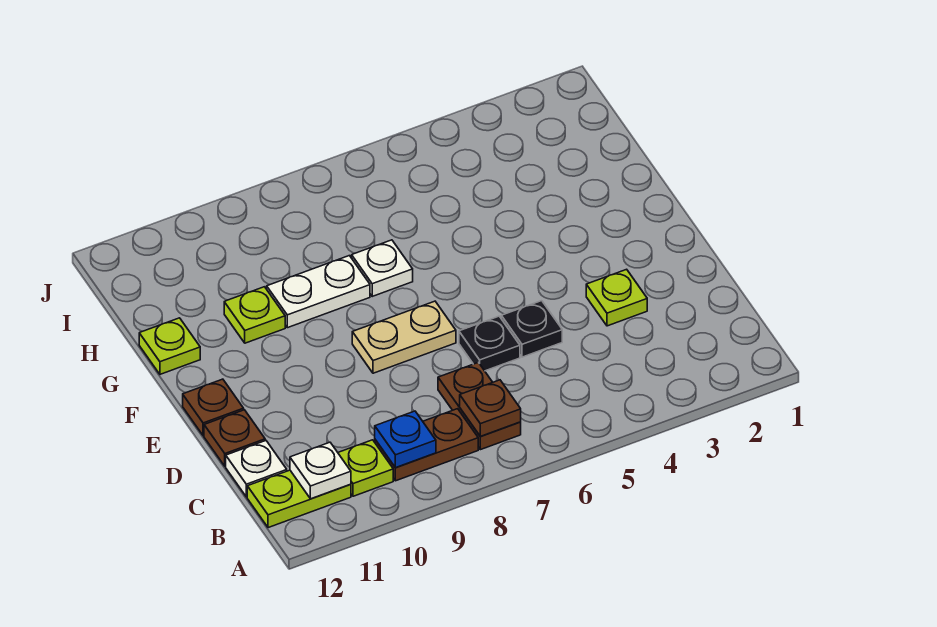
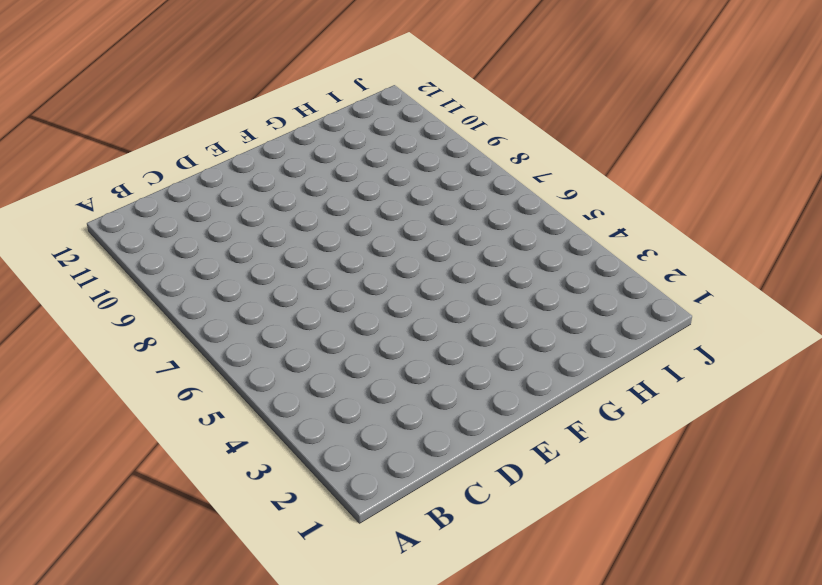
none -> brown 1x2 plate [438,362,521,450]
none -> brown 1x2 plate [375,409,478,481]
none -> lime 1x1 plate [338,440,393,496]

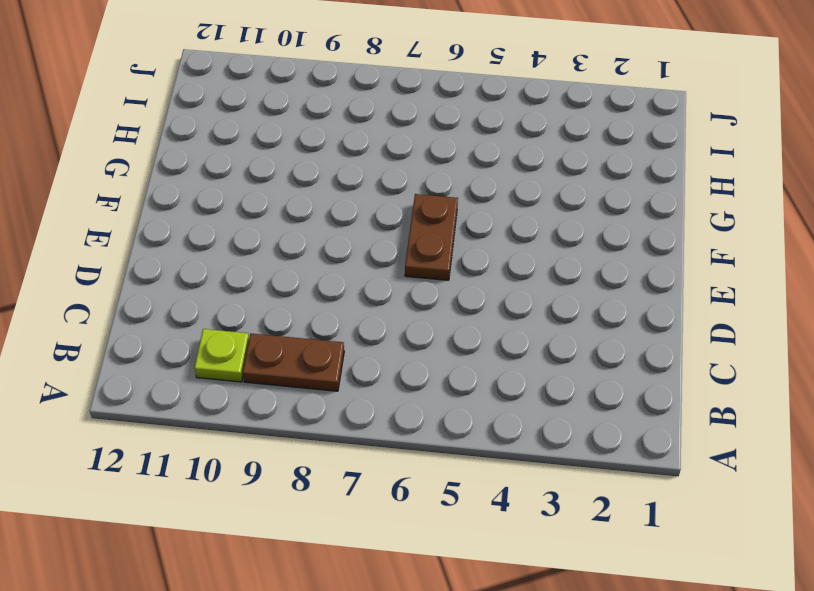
brown 1x2 plate [405,194,458,280] -> brown 1x2 plate moved to [438,362,521,450]
none -> lime 1x2 plate [247,470,351,528]
none -> white 1x1 plate [226,440,287,497]
none -> lime 1x1 plate [586,269,647,326]

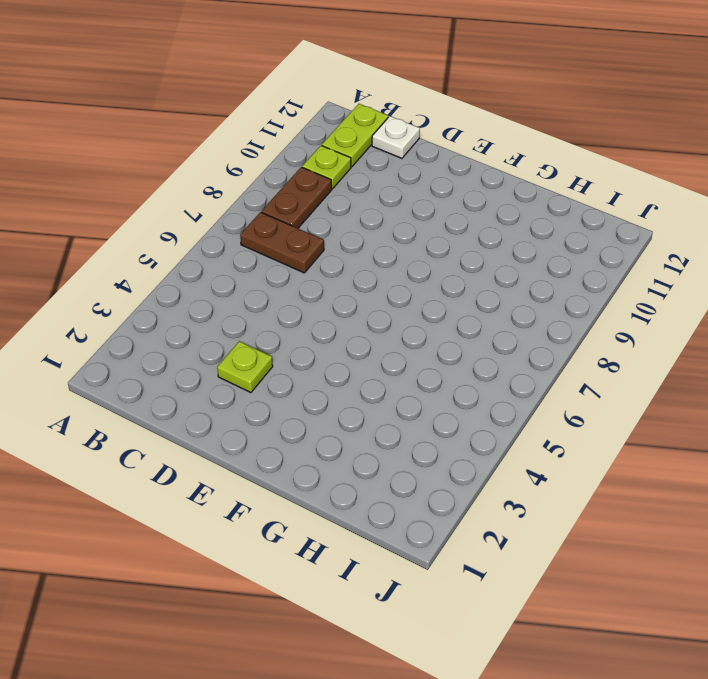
none -> black 1x1 plate [501,301,562,357]
none -> black 1x1 plate [459,316,520,371]
none -> brown 1x1 plate [204,410,265,466]

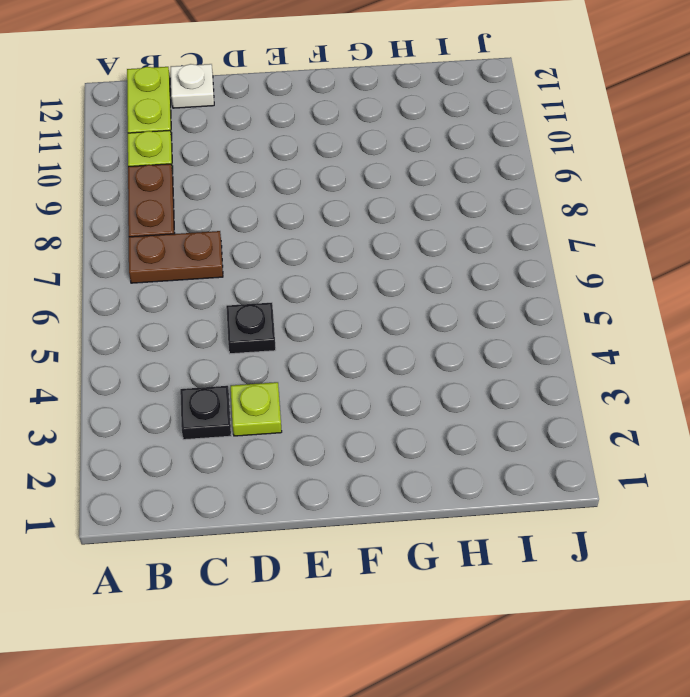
black 1x1 plate [180,386,231,440] -> black 1x1 plate moved to [459,316,520,371]
none -> brown 1x1 plate [204,410,265,466]
none -> tan 1x2 plate [352,301,456,373]
none -> brown 1x1 plate [183,379,244,436]

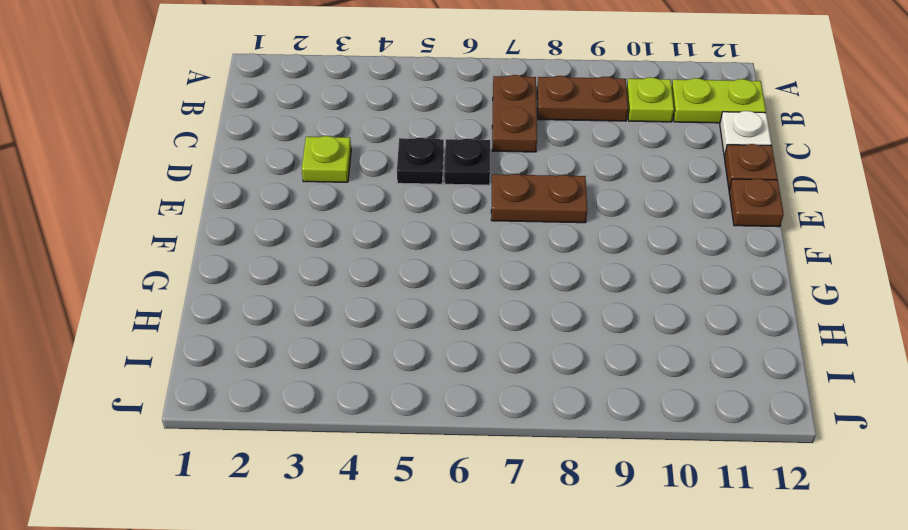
brown 1x2 plate [491,174,587,223] -> tan 1x2 plate [352,301,456,373]
none -> white 1x1 plate [352,240,413,296]
none -> white 1x2 plate [267,256,370,328]
none -> lime 1x1 plate [224,287,285,343]

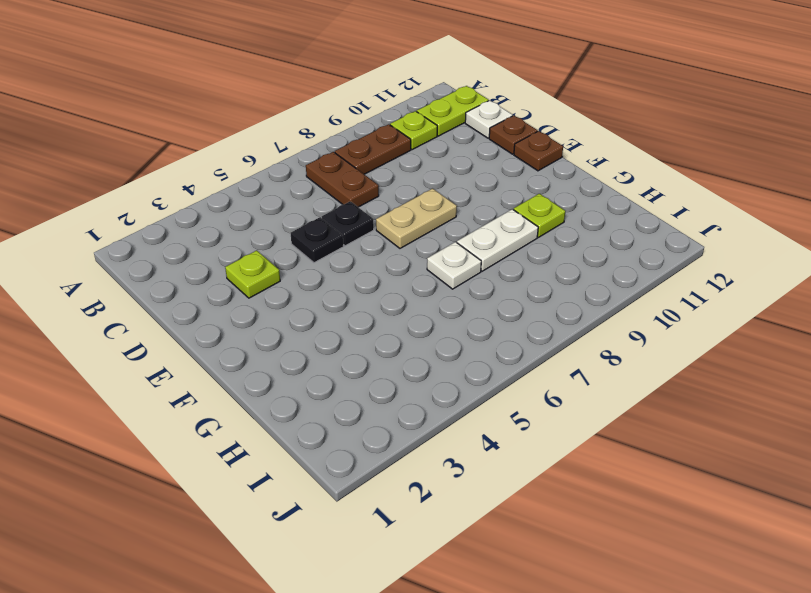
none -> lime 1x1 plate [139,318,200,374]
none -> brown 1x1 plate [460,380,521,437]
none -> blue 1x1 plate [375,411,436,468]

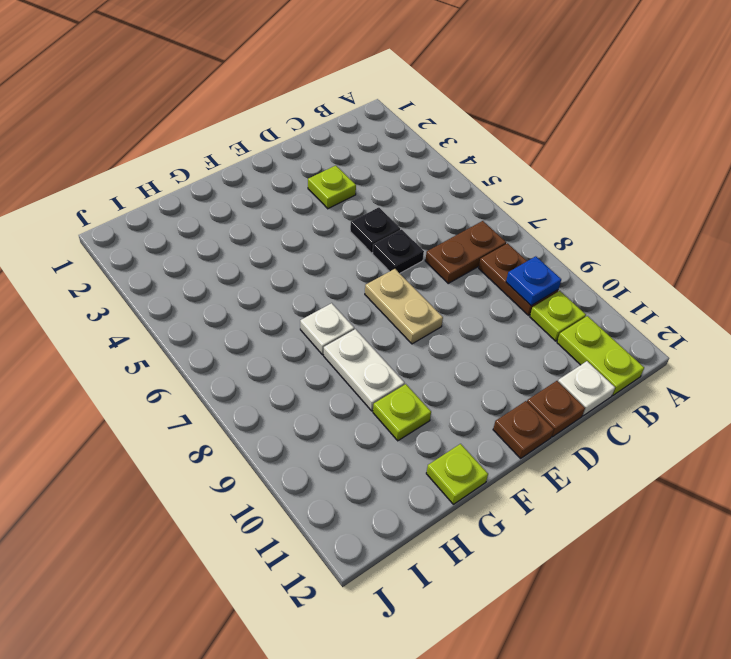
none -> brown 1x1 plate [460,380,521,437]
none -> white 1x1 plate [290,442,351,499]

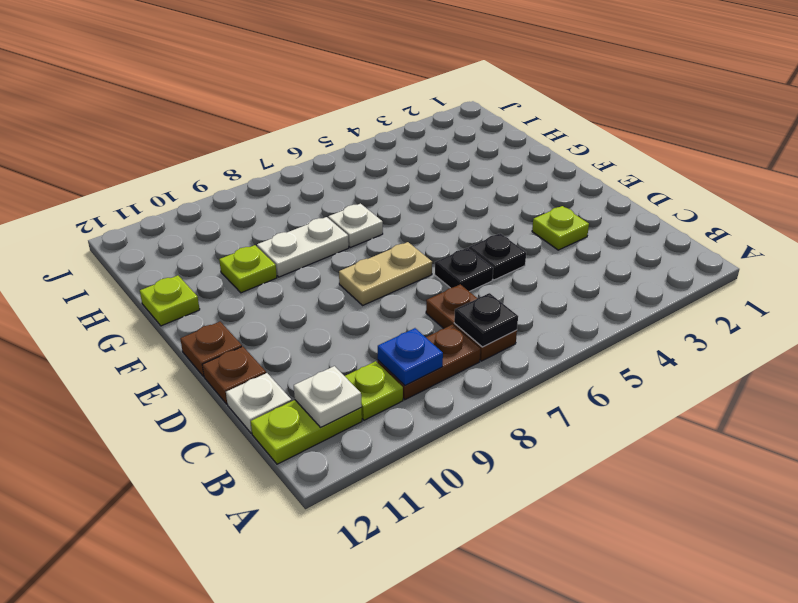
black 1x1 plate [454,293,518,347] -> brown 1x1 plate [460,380,521,437]

